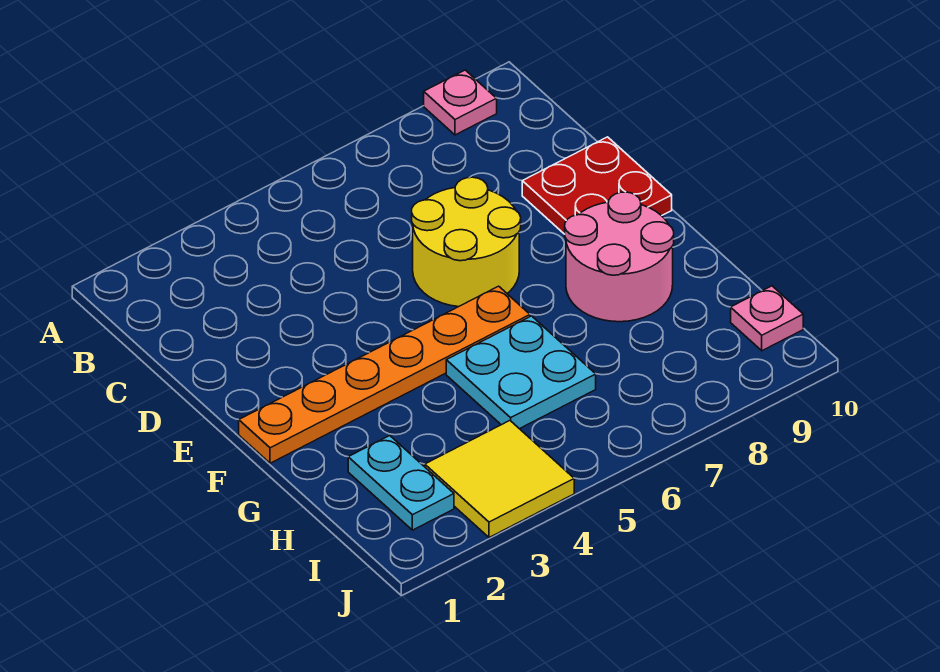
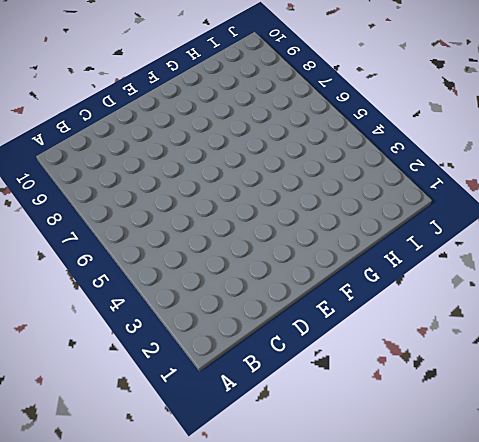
none -> pink 1x1 plate [424,70,497,135]
none -> yellow 2x2 round brick [412,177,521,307]

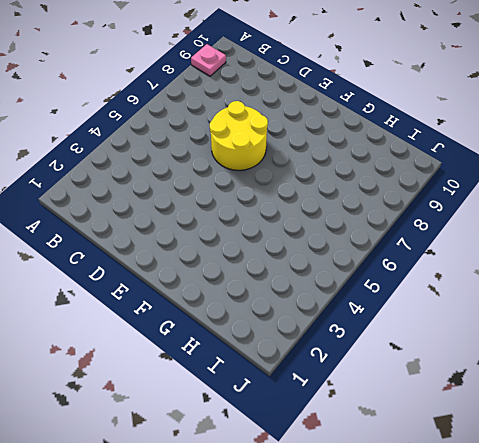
none -> red 2x2 plate [522,137,672,234]
none -> orange 1x6 plate [239,286,530,463]

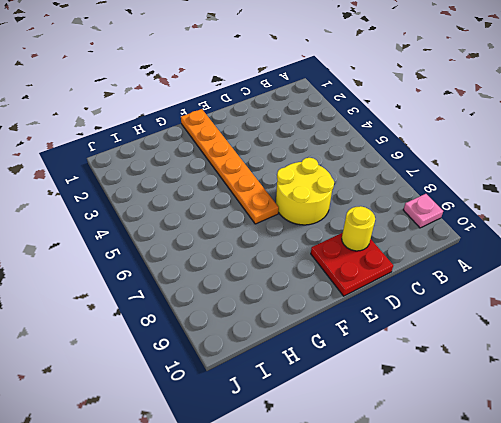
yellow 1x1 round brick [342,206,375,251] -> none
none -> pink 2x2 round brick [565,192,674,322]
none -> cyan 2x2 plate [446,316,596,429]

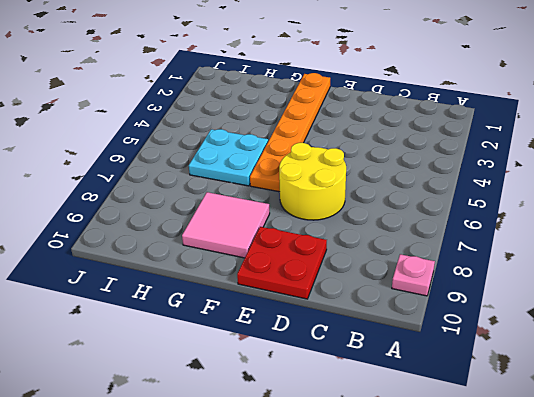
pink 2x2 tile [182,192,270,258] -> pink 2x2 round brick [565,192,674,322]
none -> cyan 1x2 plate [348,436,454,530]
none -> yellow 2x2 tile [425,421,574,537]

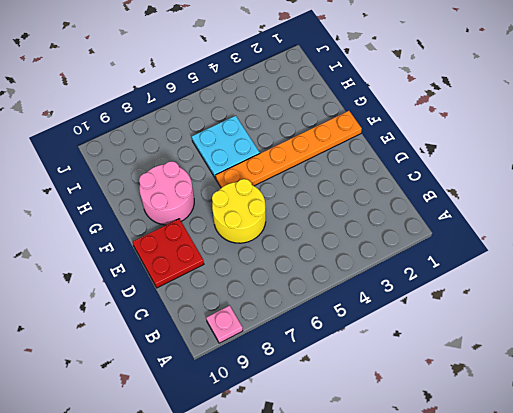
none -> cyan 1x2 plate [348,436,454,530]
none -> yellow 2x2 tile [425,421,574,537]

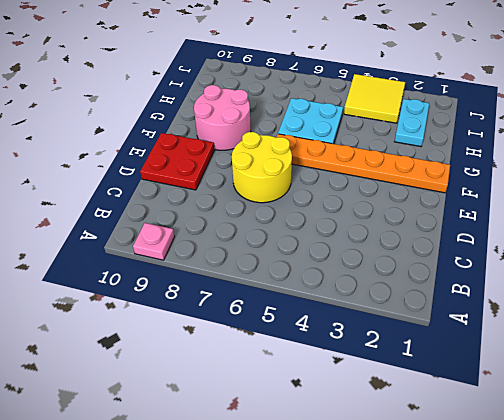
none -> pink 1x1 plate [731,286,803,351]

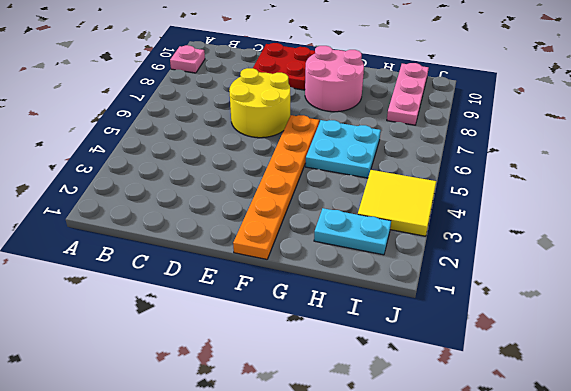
pink 1x3 plate [387,63,428,125] -> pink 1x1 plate [731,286,803,351]

